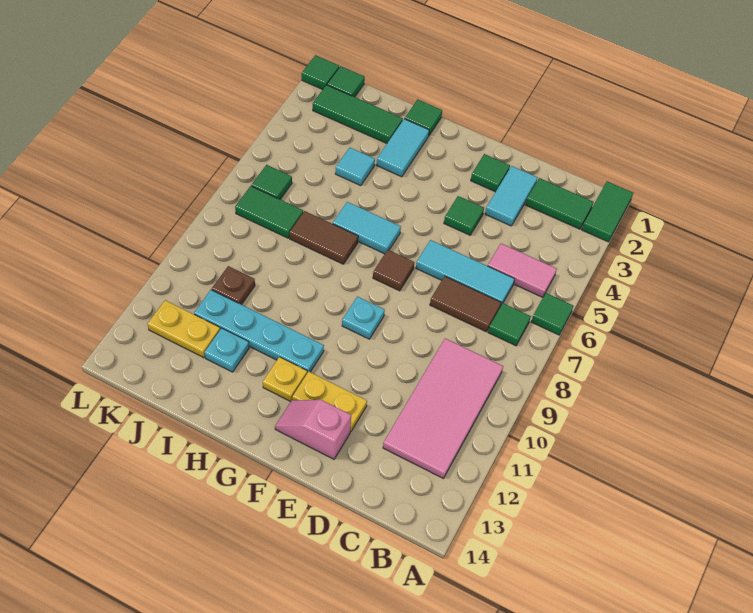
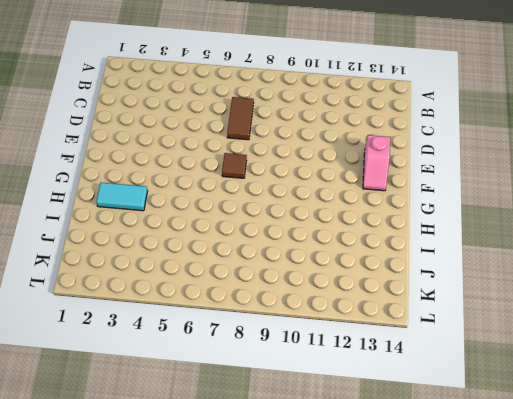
none -> green 1x2 tile [582,181,633,242]
none -> green 1x1 tile [531,293,573,335]
none -> green 1x2 tile [526,178,593,229]
none -> pink 1x2 tile [488,243,557,298]

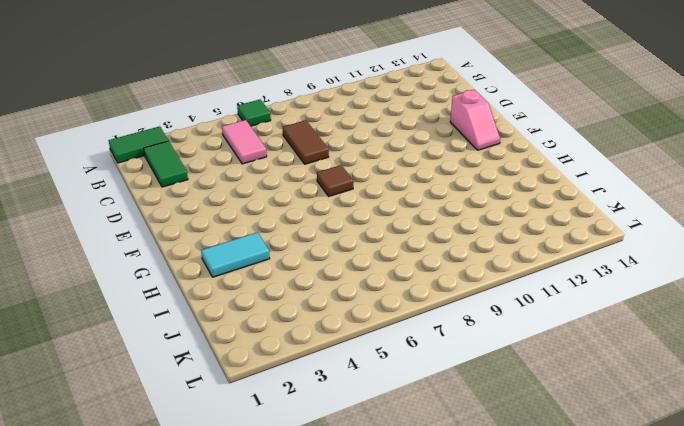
none -> green 1x1 tile [488,303,531,346]
none -> pink 2x4 tile [383,338,503,478]
none -> cyan 1x3 tile [416,240,515,307]
none -> cyan 1x2 tile [485,166,538,226]

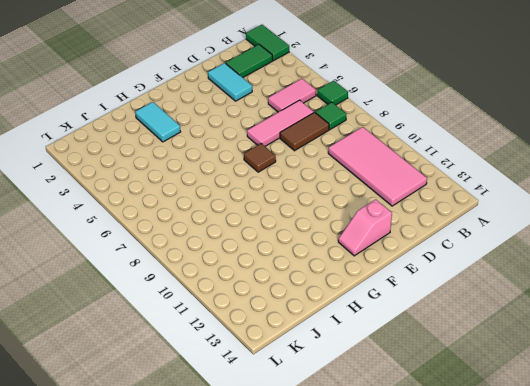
pink 1x3 tile [247,100,314,146] -> cyan 1x3 tile [416,240,515,307]
none -> green 1x1 tile [471,154,510,192]
none -> green 1x1 tile [444,196,484,235]
none -> yellow 1x2 plate [292,372,367,432]
none -> cyan 1x1 plate [342,296,385,339]

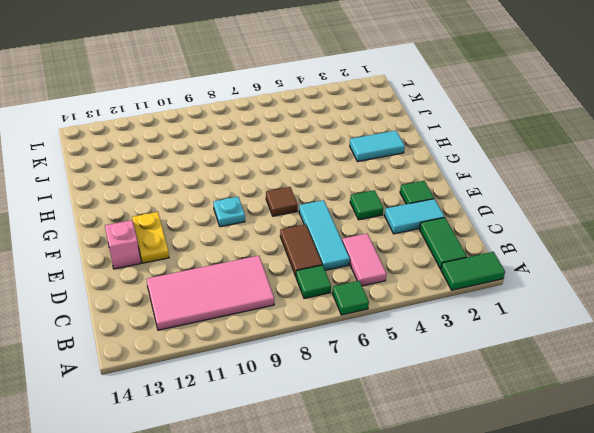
none -> cyan 1x2 tile [333,202,401,254]
none -> cyan 1x4 plate [194,290,324,373]
none -> yellow 1x1 plate [263,357,307,402]
none -> green 1x1 tile [405,100,442,135]

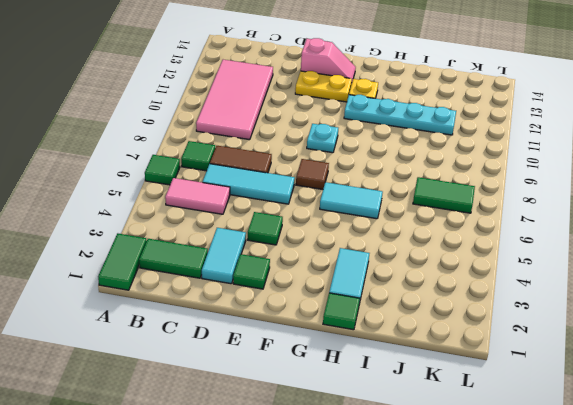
none -> brown 1x2 tile [290,211,358,264]
none -> green 1x3 tile [313,85,403,143]
none -> cyan 1x1 tile [335,148,375,186]
none -> cyan 1x1 plate [204,328,249,372]

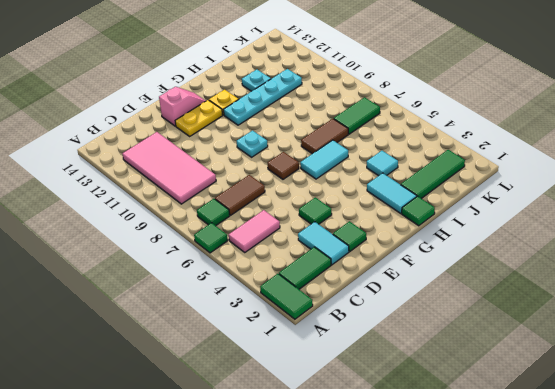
none -> cyan 1x3 tile [416,240,515,307]
none -> brown 1x1 plate [212,266,255,305]
none -> yellow 1x2 plate [148,300,220,358]
none -> green 1x1 tile [327,66,365,97]

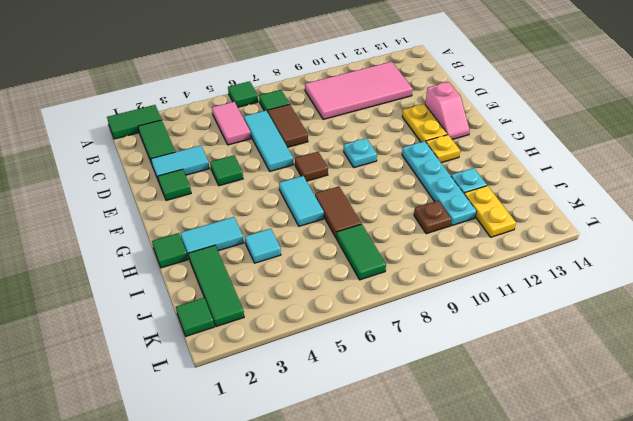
none -> green 1x1 tile [251,165,292,199]
none -> green 1x1 tile [302,55,339,90]

